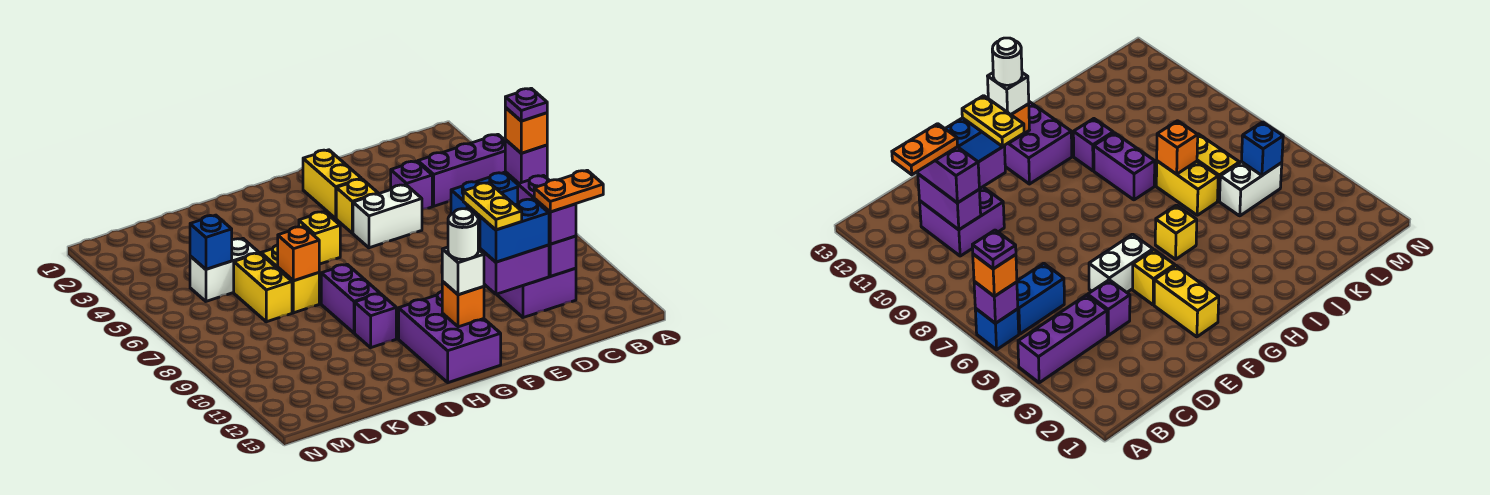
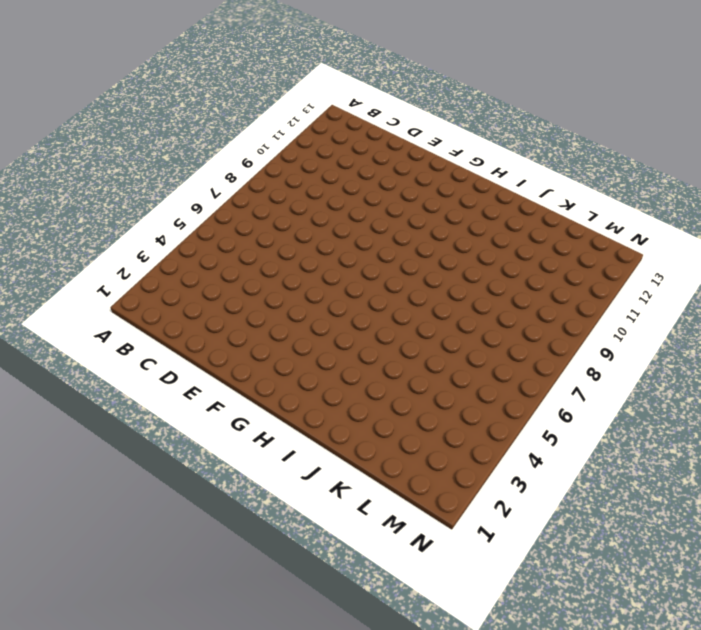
none -> purple 1x3 brick [418,134,505,206]
none -> blue 1x1 brick [975,308,1019,350]
none -> blue 1x2 brick [451,173,518,232]

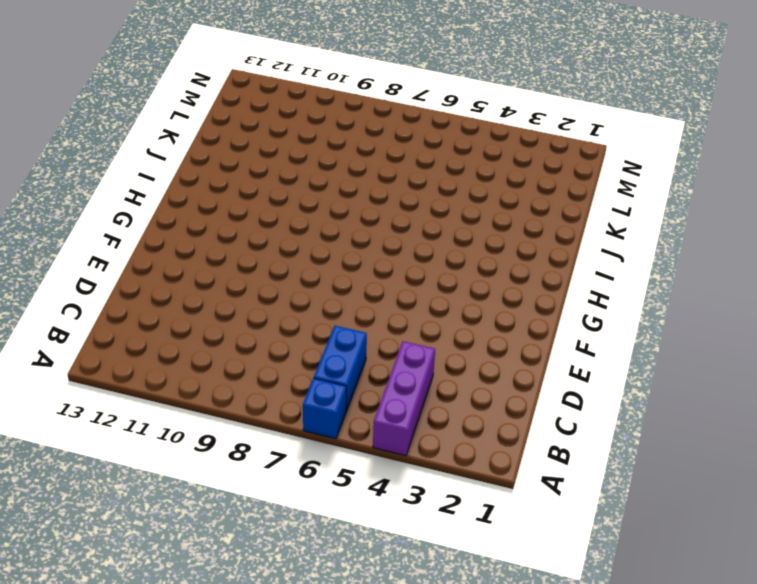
none -> purple 2x2 brick [497,268,576,318]
none -> purple 1x1 brick [391,161,432,209]
none -> white 1x2 brick [353,185,422,248]

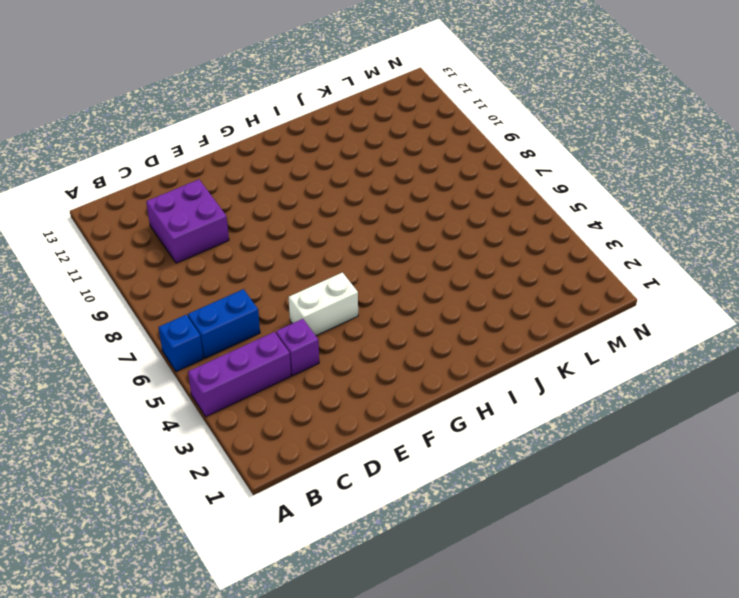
none -> yellow 1x2 brick [303,150,361,218]
none -> yellow 1x1 brick [336,179,378,233]
none -> purple 2x3 brick [399,291,501,383]

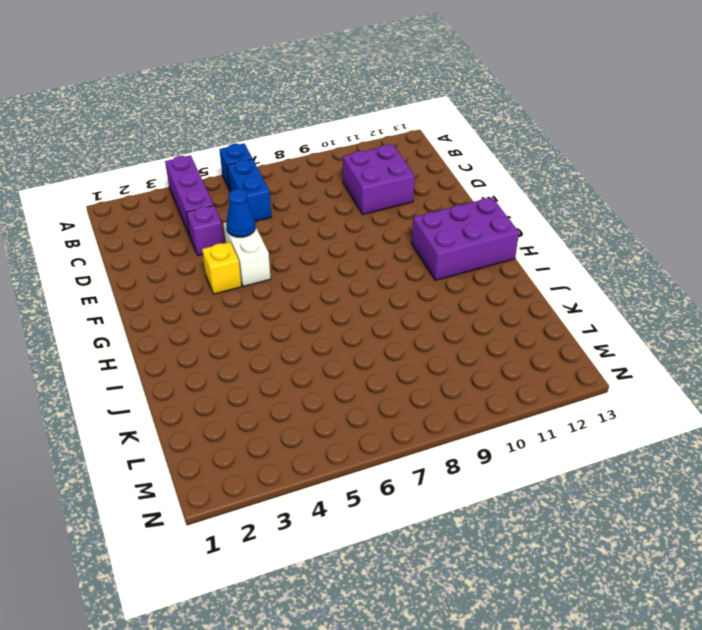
blue 1x1 cone [226,189,256,237] -> none
none -> yellow 1x2 brick [303,150,361,218]
none -> yellow 1x1 brick [299,212,340,264]
none -> purple 1x2 brick [321,265,380,333]

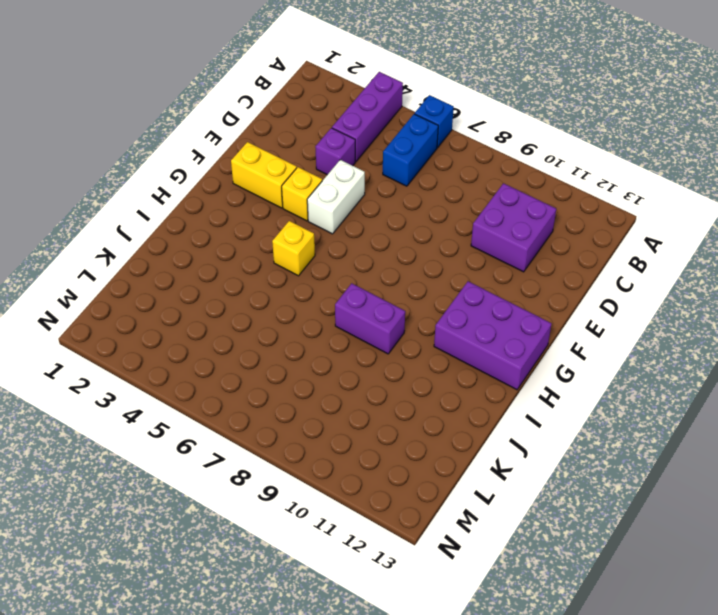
none -> purple 1x1 brick [355,294,396,348]
none -> yellow 1x2 brick [261,245,319,313]
none -> white 1x2 brick [190,239,259,301]

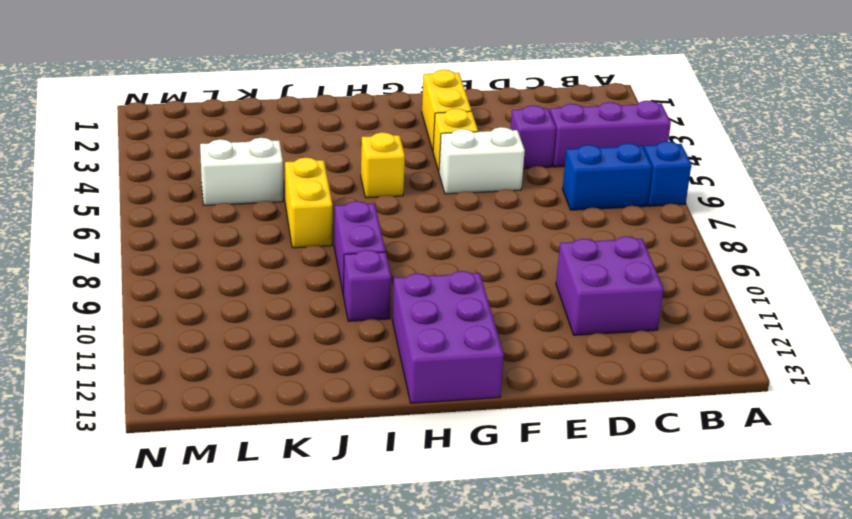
none -> yellow 1x2 brick [234,253,292,322]
none -> purple 1x1 brick [505,140,547,183]
none -> purple 1x2 brick [549,236,576,276]

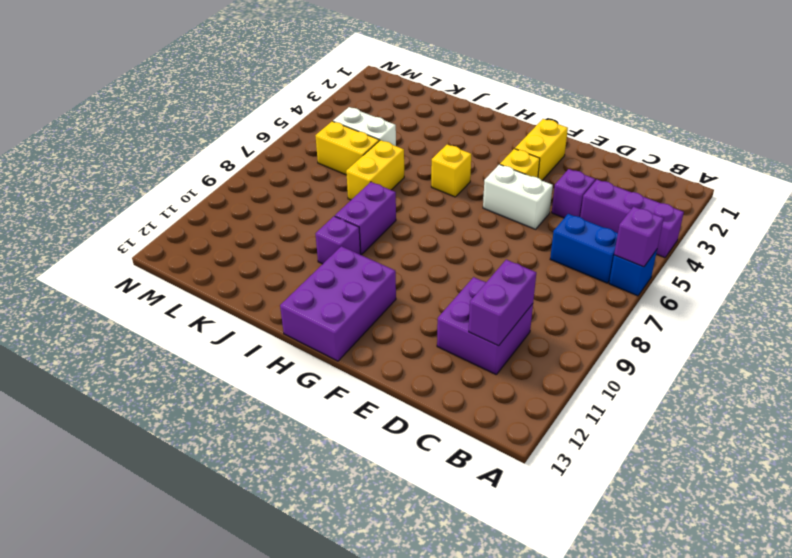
yellow 1x2 brick [315,121,379,175] -> yellow 1x2 brick turned to [234,253,292,322]
none -> purple 1x2 brick [480,245,549,294]
none -> orange 1x1 brick [442,281,484,327]
none -> orange 1x1 brick [278,227,319,281]

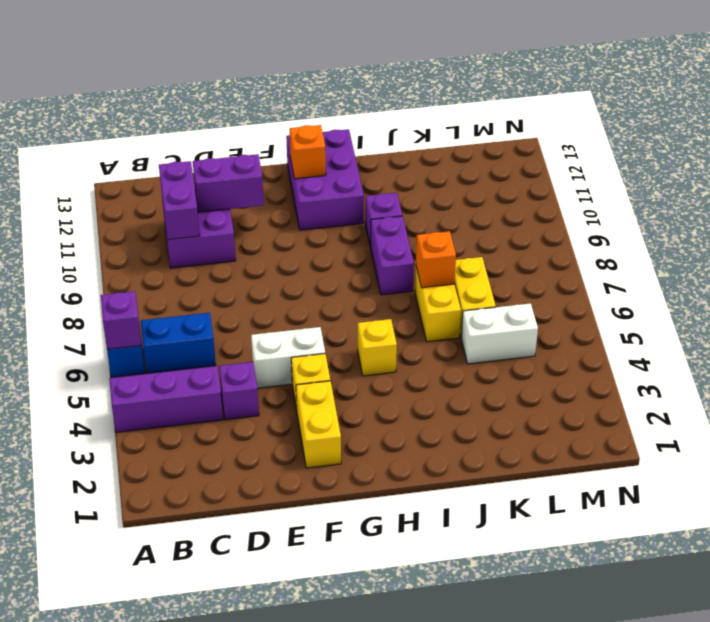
none -> blue 1x1 brick [190,215,232,269]
none -> orange 1x1 brick [505,108,547,153]
none -> purple 1x2 brick [518,176,576,244]

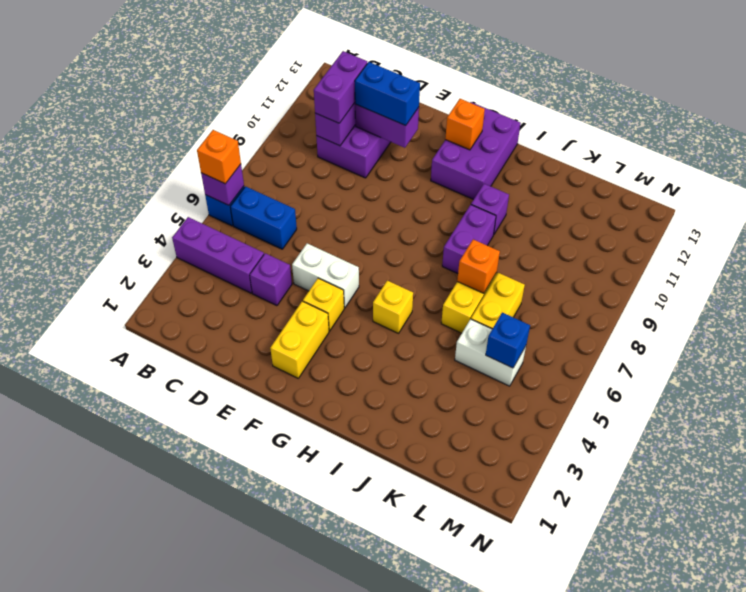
none -> white 1x1 brick [442,247,484,295]
none -> purple 1x1 plate [505,88,547,121]
none -> orange 1x2 plate [534,170,603,212]

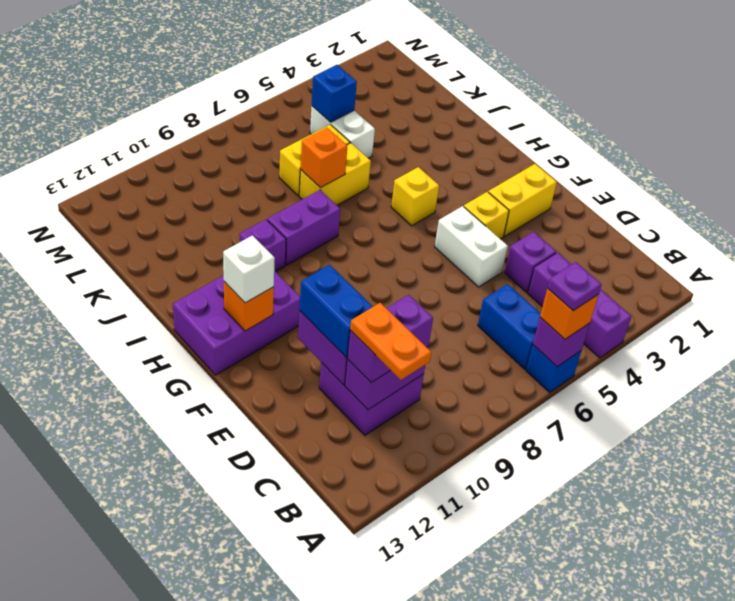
none -> yellow 1x2 plate [463,183,522,230]
none -> white 1x1 round brick [448,209,478,259]

